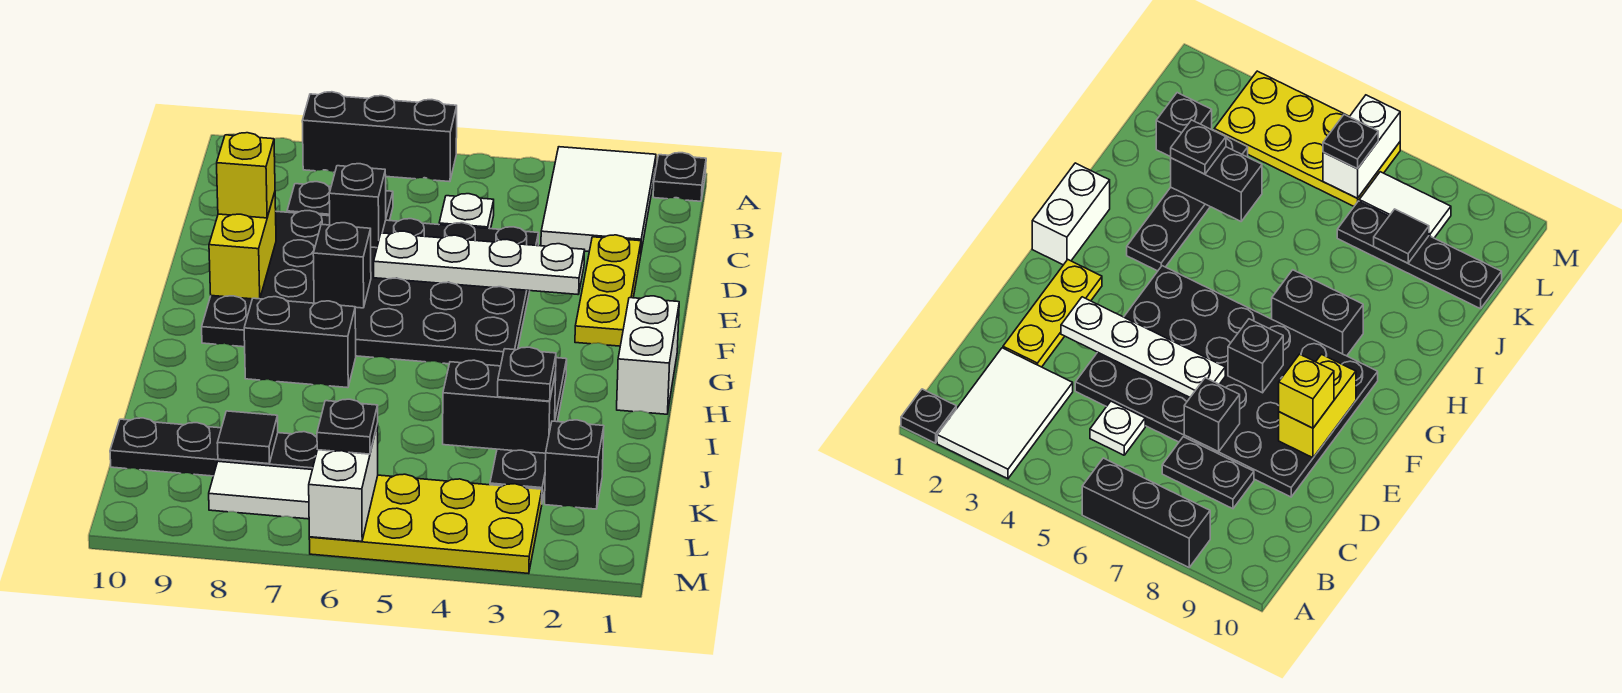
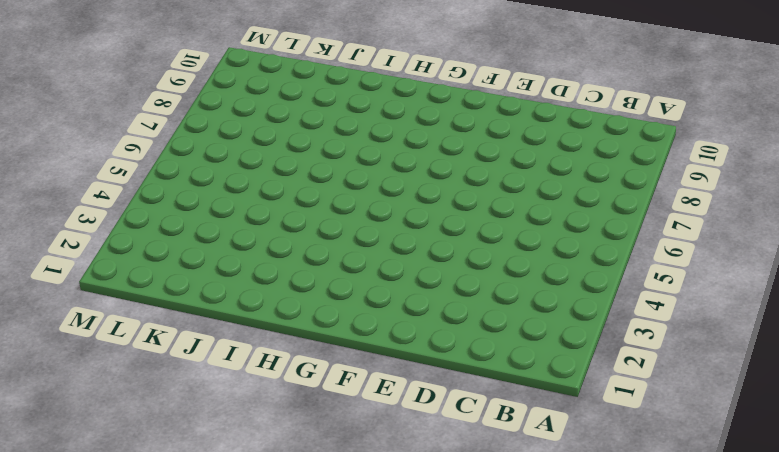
none -> black 1x1 plate [653,153,706,201]
none -> white 2x3 tile [541,147,656,251]
none -> black 1x3 brick [302,92,457,182]

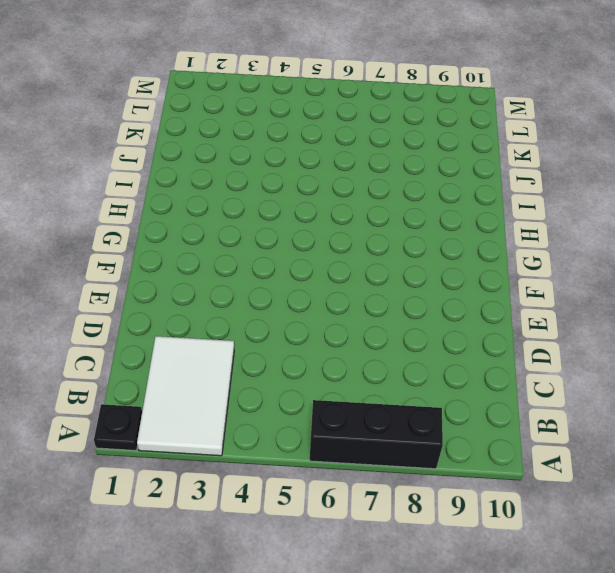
none -> white 1x1 plate [439,194,494,229]
none -> black 1x2 plate [287,182,393,221]
none -> yellow 1x3 plate [575,235,641,346]

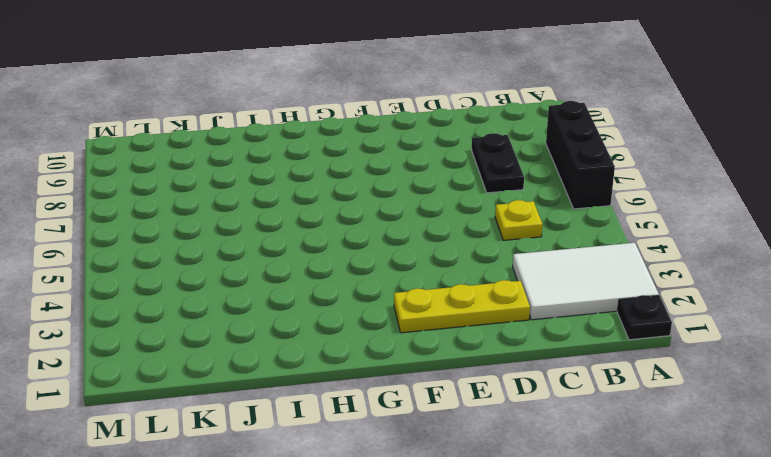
yellow 1x1 plate [495,200,543,240] -> white 1x1 plate [439,194,494,229]
none -> black 4x6 plate [202,211,539,366]
none -> white 1x2 brick [617,296,679,414]
none -> black 1x4 plate [490,358,567,501]

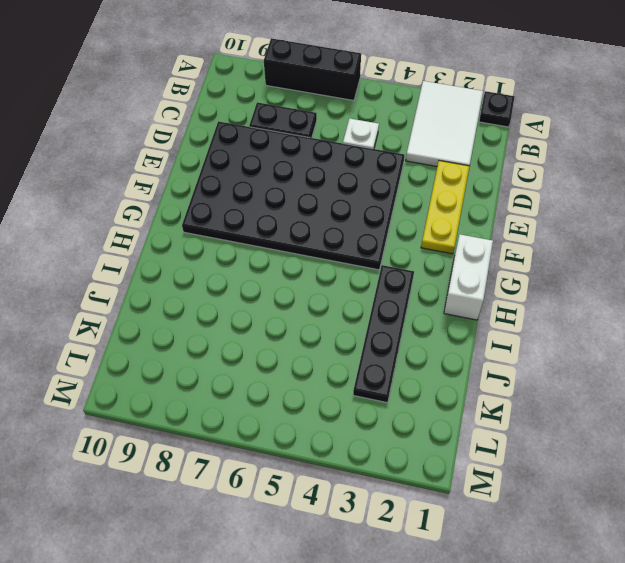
none -> black 1x2 brick [244,297,356,388]
none -> black 1x1 brick [545,420,604,509]
none -> black 1x4 plate [110,418,317,476]

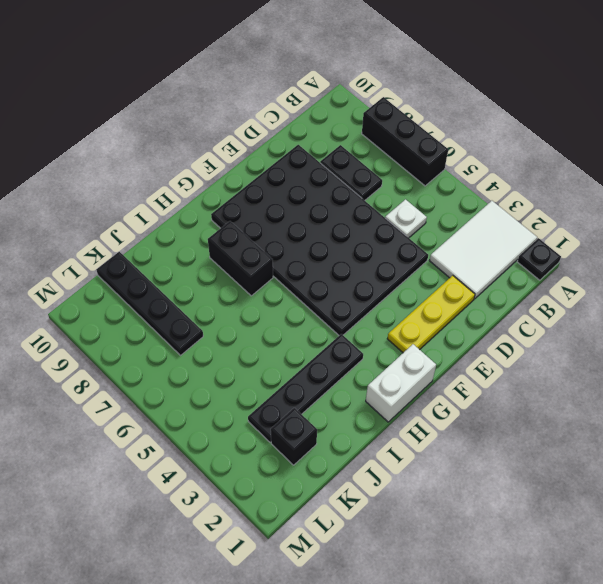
none -> yellow 2x4 plate [309,474,542,574]
none -> white 1x2 tile [209,461,312,519]
none -> black 1x1 brick [329,164,386,248]

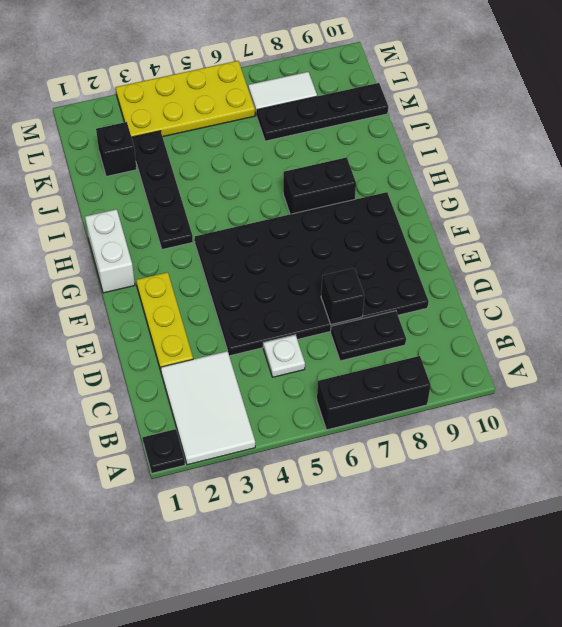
none -> white 1x4 plate [374,231,585,294]
none -> yellow 1x2 brick [209,192,276,299]
none -> black 1x1 brick [313,223,371,308]

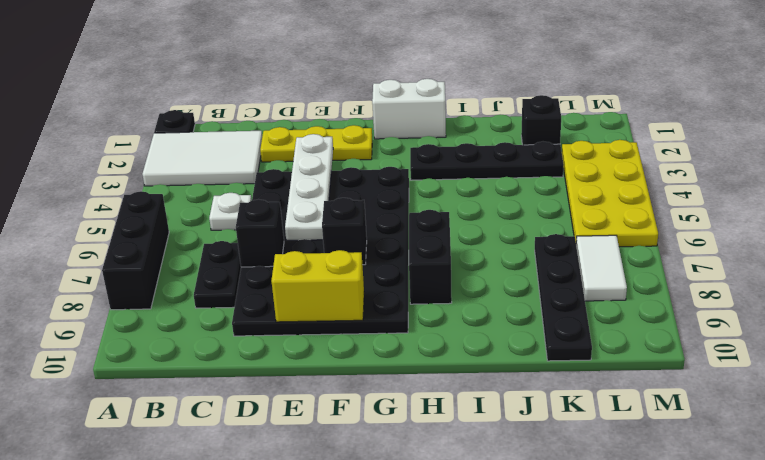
none -> black 1x2 brick [443,360,556,453]
none -> black 1x1 tile [217,411,278,464]
none -> white 1x2 brick [309,423,378,541]

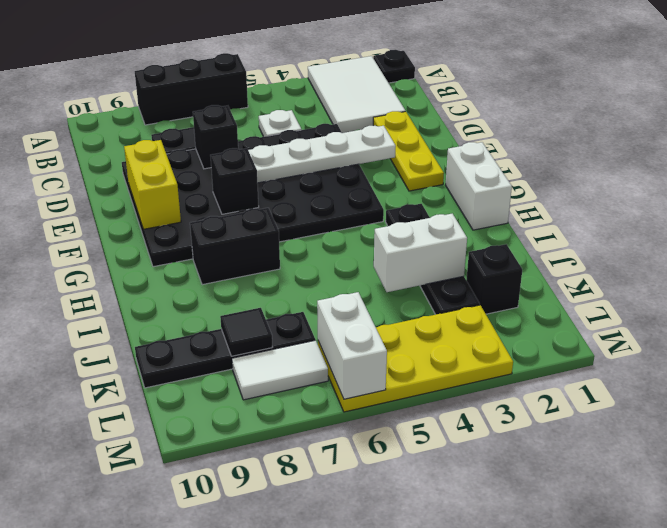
white 1x2 brick [374,214,467,292] -> black 1x2 brick [443,360,556,453]
none -> yellow 1x1 brick [217,133,275,218]
none -> black 1x1 plate [498,347,556,401]
none -> black 1x1 plate [317,399,378,454]

